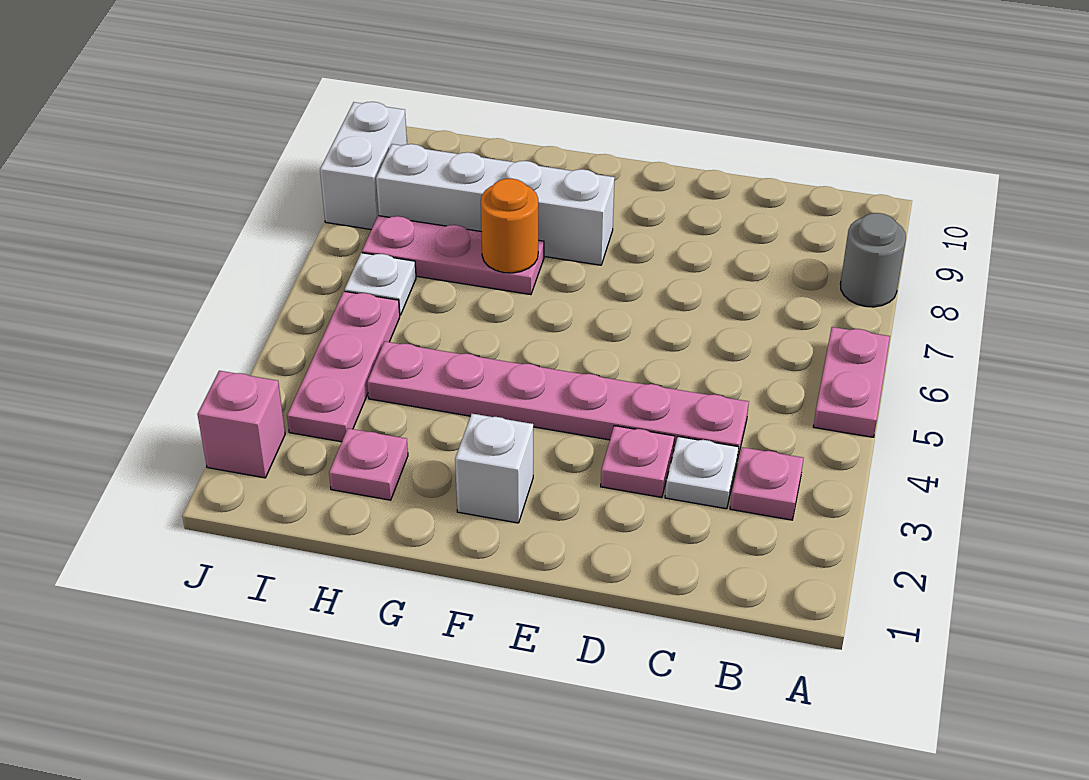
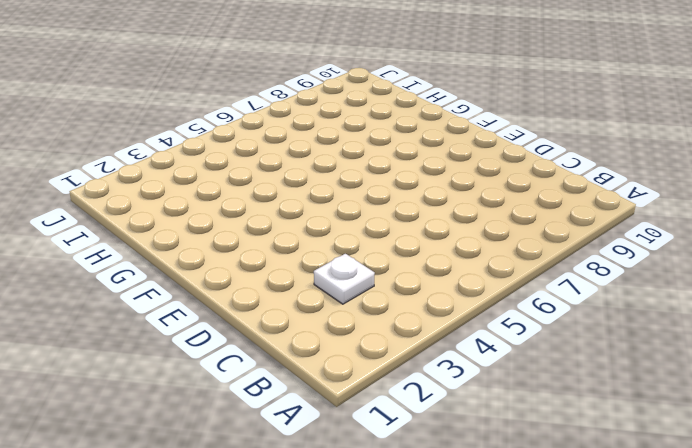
none -> pink 1x2 plate [813,327,890,437]
none -> grey 1x1 round brick [840,213,906,307]
none -> pink 1x1 plate [730,447,803,520]

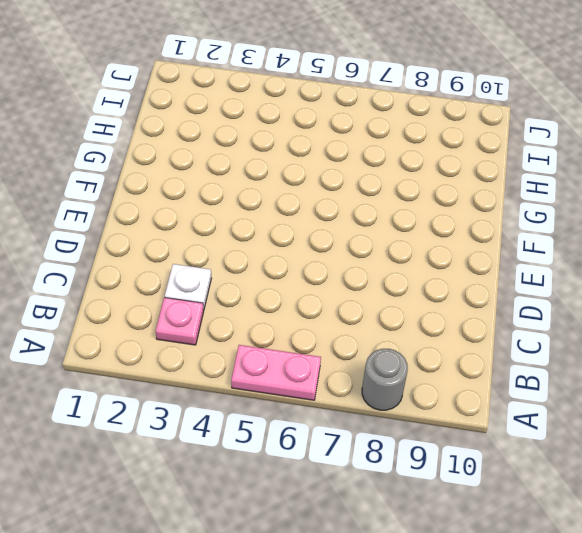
none -> pink 1x6 plate [367,341,749,461]
none -> pink 1x1 plate [601,426,674,497]
none -> white 1x1 brick [455,414,533,523]

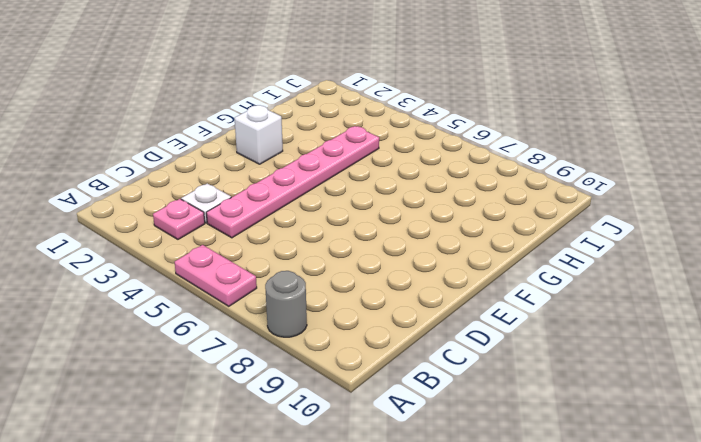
none -> pink 1x1 plate [601,426,674,497]
none -> white 1x4 brick [376,144,615,265]
none -> pink 1x3 plate [362,216,544,295]

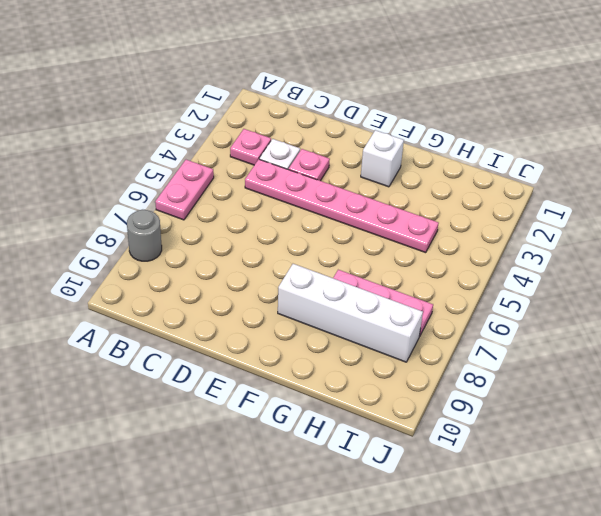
none -> pink 1x1 plate [329,428,408,500]
none -> pink 1x3 plate [287,291,400,442]
none -> white 1x1 plate [344,253,416,315]

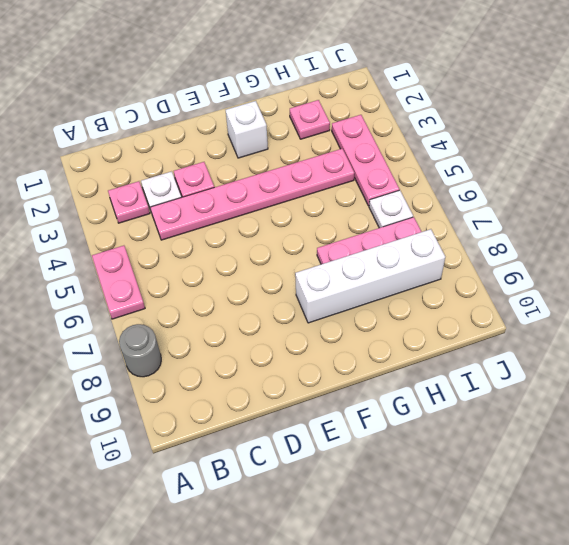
none -> pink 1x1 brick [197,371,285,478]
none -> white 1x2 brick [320,102,407,230]
none -> orange 1x1 round brick [481,179,538,273]

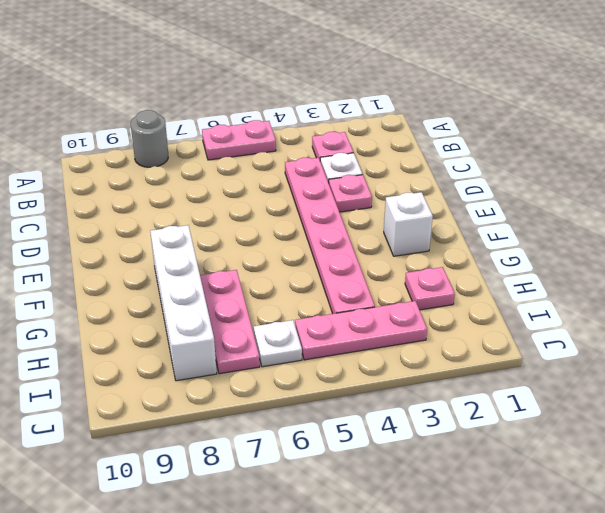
none -> pink 1x1 brick [197,371,285,478]
none -> white 1x2 brick [320,102,407,230]
none -> orange 1x1 round brick [481,179,538,273]

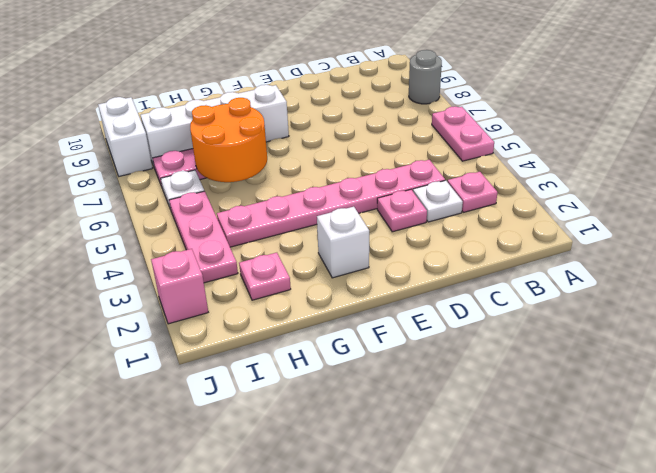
orange 2x2 round brick [190,98,267,182] -> orange 1x1 round brick [481,179,538,273]

